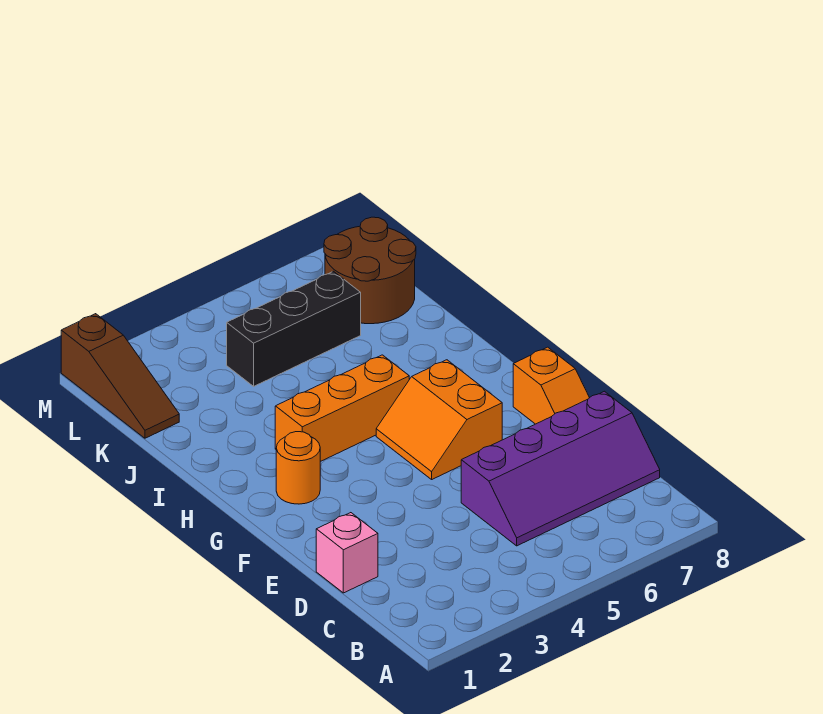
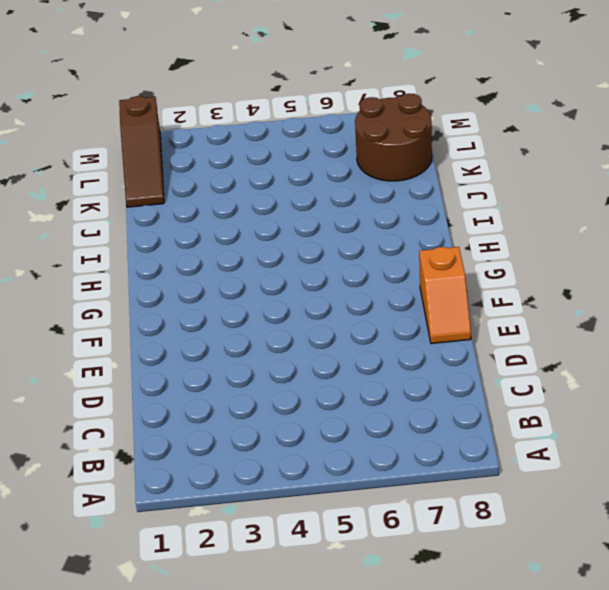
none -> purple 2x4 slope [461,391,660,546]
none -> pink 1x1 brick [316,513,378,593]

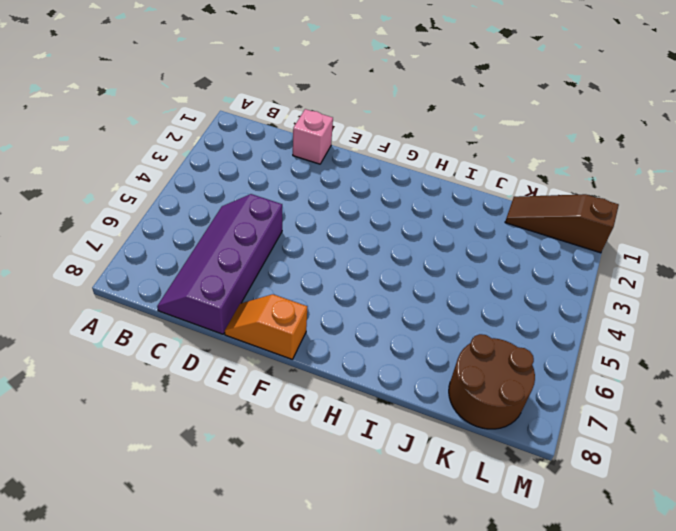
none -> orange 2x2 slope [376,360,502,479]
none -> orange 1x1 round brick [276,432,320,504]

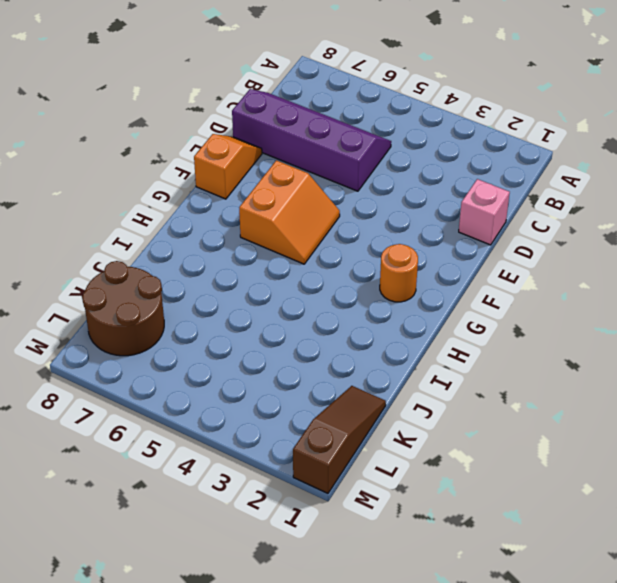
none -> orange 1x3 brick [275,355,409,462]
none -> black 1x3 brick [227,271,361,386]

